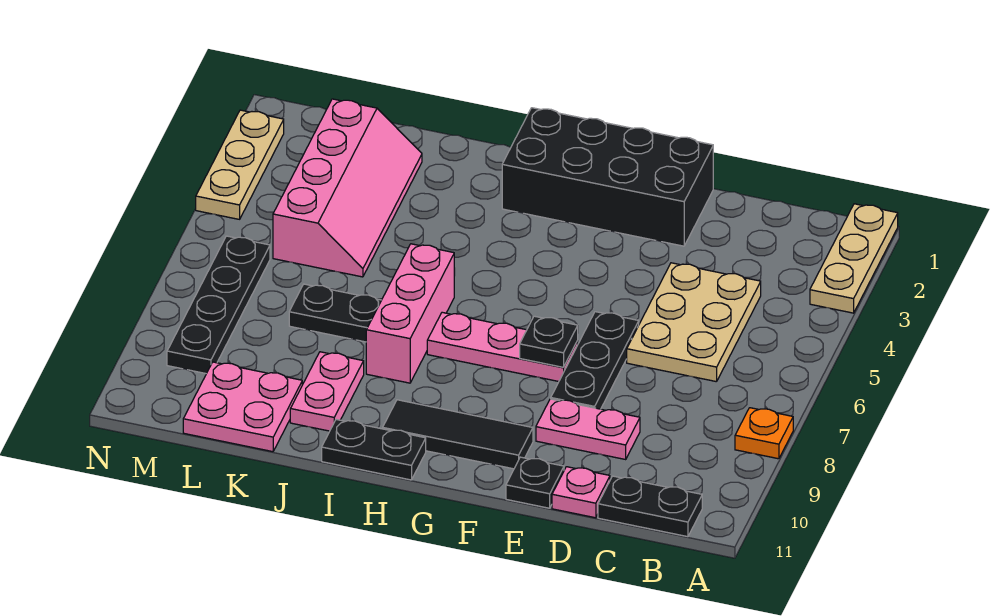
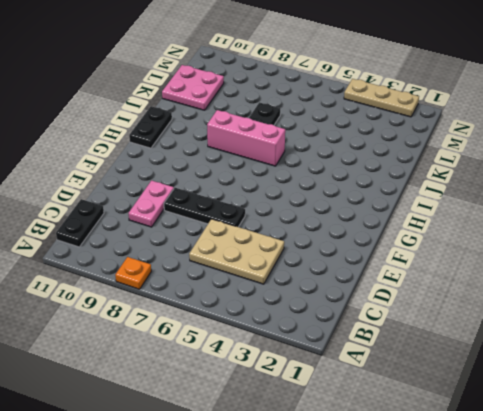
none -> tan 1x3 plate [810,204,898,313]
none -> pink 1x1 plate [552,467,610,518]
none -> black 2x4 brick [502,108,713,246]

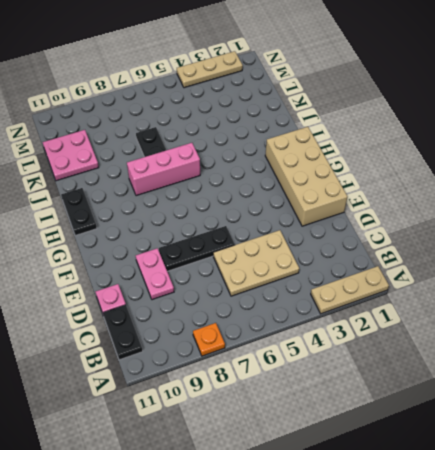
tan 2x4 brick [265,127,347,226] -> black 2x4 brick [502,108,713,246]
none -> black 1x1 plate [506,457,564,508]
none -> pink 1x3 plate [427,312,578,381]
none -> black 1x3 tile [383,400,533,469]

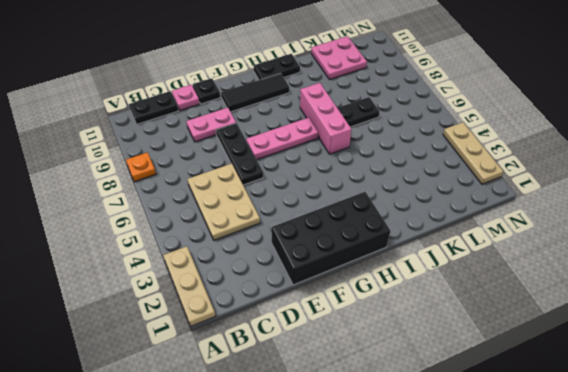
none -> pink 1x2 plate [290,352,364,431]
none -> pink 2x4 slope [273,99,422,277]
none -> black 1x4 plate [167,236,270,374]

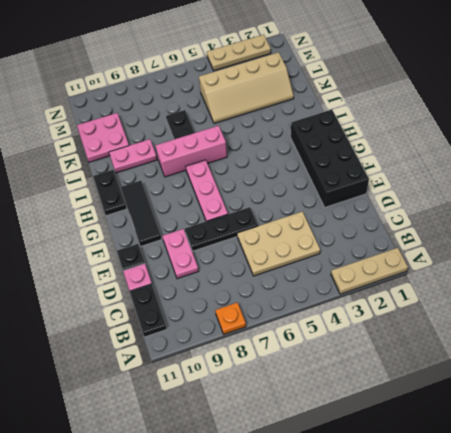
tan 2x4 slope [199,52,294,124] -> pink 2x4 slope [273,99,422,277]
none -> black 1x4 plate [167,236,270,374]
none -> black 1x1 plate [520,316,578,367]

